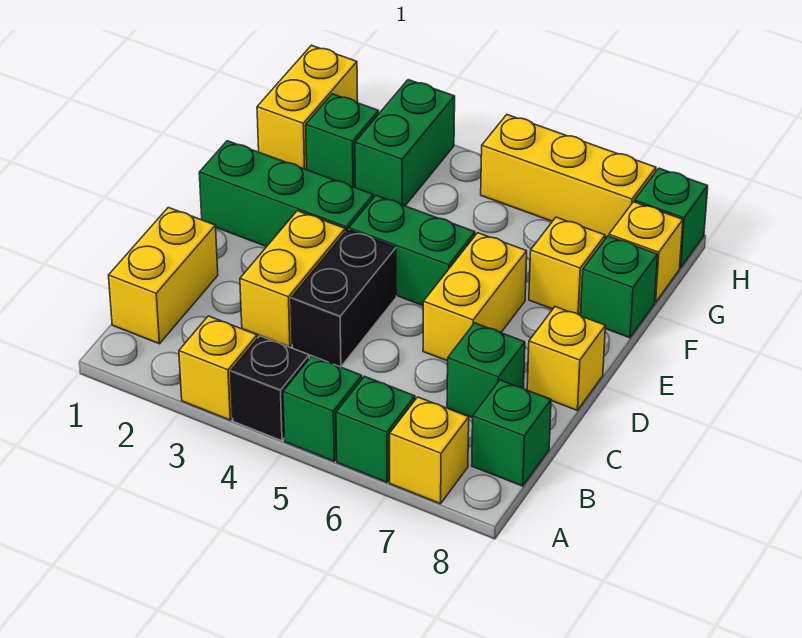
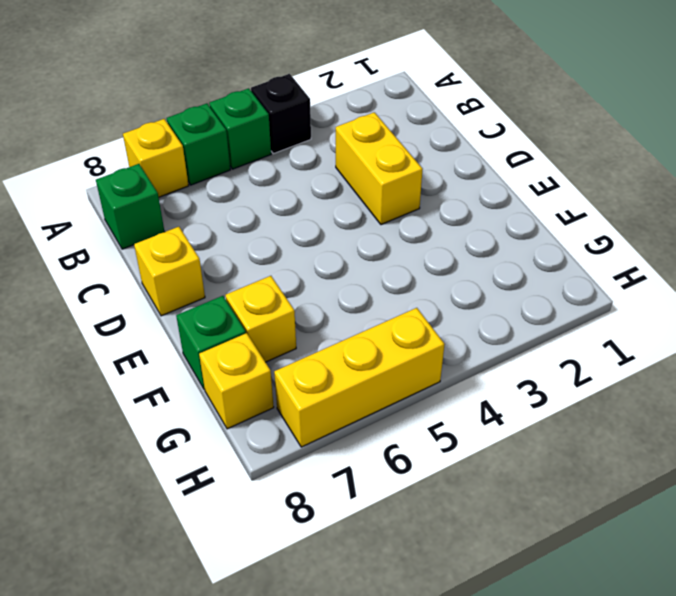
none -> yellow 1x1 brick [179,316,257,420]
none -> yellow 1x2 brick [109,207,218,344]
none -> black 1x2 brick [291,230,396,367]

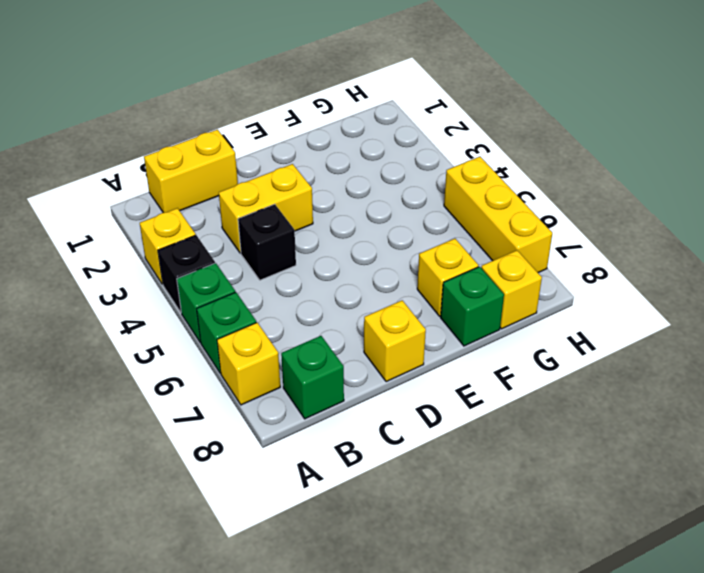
black 1x1 brick [238,204,296,280] -> black 1x2 brick [291,230,396,367]
none -> green 1x1 brick [447,323,525,418]
none -> yellow 1x2 brick [423,233,527,361]
none -> green 1x3 brick [199,141,373,247]

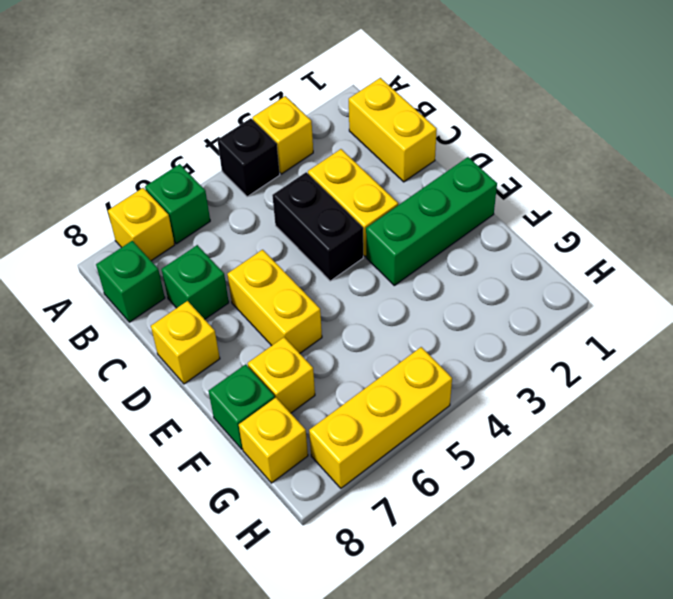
none -> green 1x1 brick [283,356,362,461]
none -> green 1x2 brick [349,195,475,305]
none -> yellow 1x2 brick [257,45,358,170]

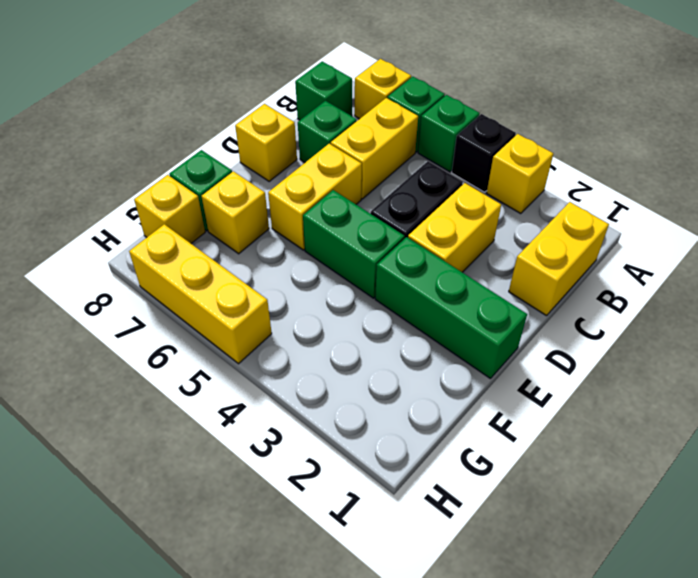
yellow 1x2 brick [331,98,418,199] -> yellow 1x2 brick moved to [257,45,358,170]
none -> green 1x1 brick [306,94,379,187]
none -> green 1x2 brick [355,80,455,206]
none -> green 1x1 brick [635,168,708,268]

